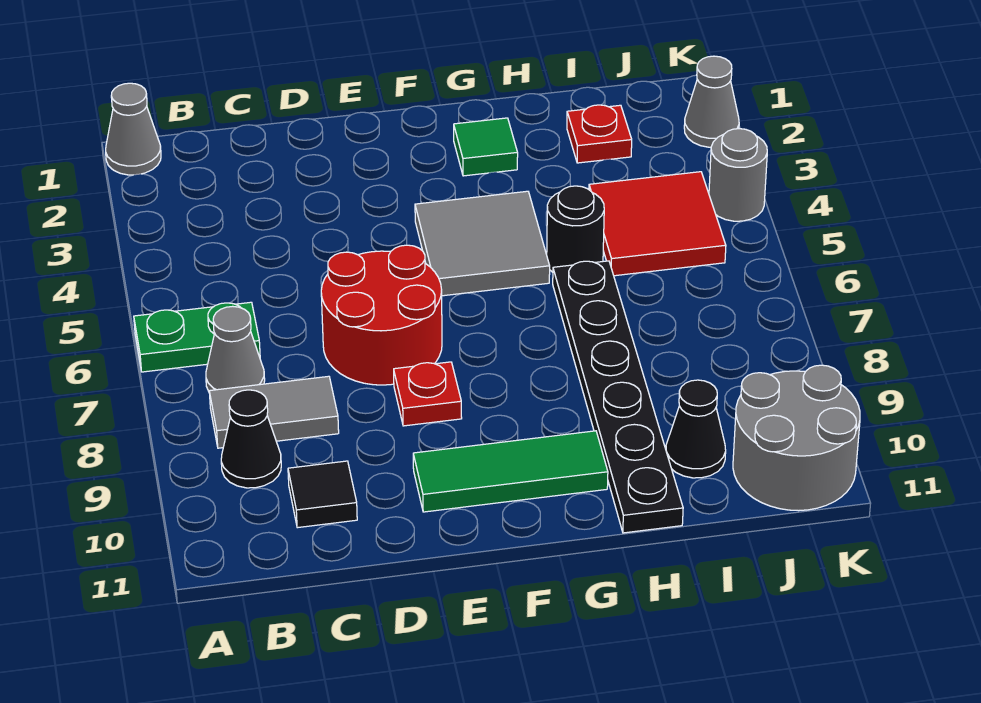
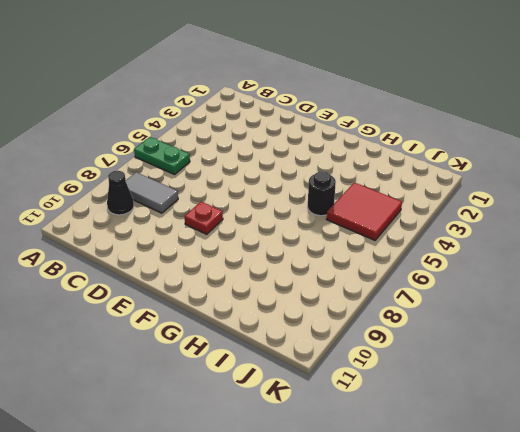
none -> grey 1x1 cone [106,83,161,175]
none -> grey 1x1 cone [206,306,265,391]
none -> black 1x1 tile [288,461,357,528]

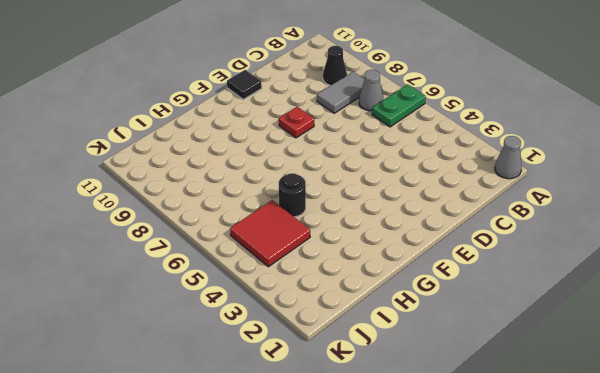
black 1x1 tile [227,70,262,99] -> black 1x1 tile moved to [288,461,357,528]
none -> red 2x2 round brick [321,245,442,385]
none -> green 1x3 tile [413,431,608,512]
none -> grey 2x2 tile [415,191,550,296]

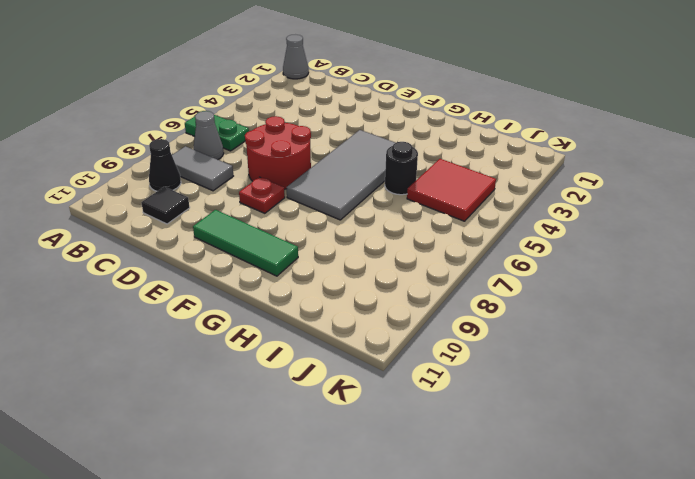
grey 2x4 tile [286,130,395,220] -> grey 2x2 tile [415,191,550,296]
none -> green 1x1 tile [454,118,518,176]
none -> black 1x6 plate [553,261,683,533]
none -> red 1x1 plate [567,105,632,163]

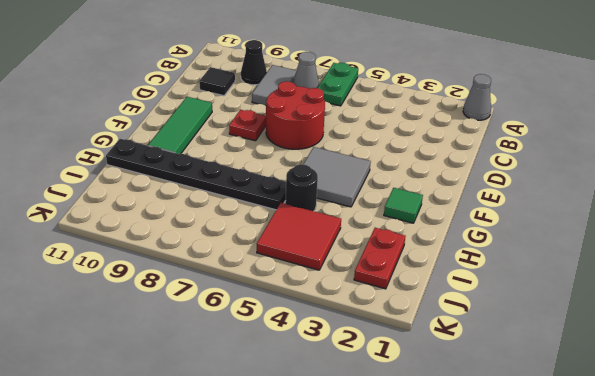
red 1x2 plate [354,228,405,289] -> red 1x1 plate [567,105,632,163]
none -> black 1x1 cone [666,380,726,478]
none -> grey 2x2 round brick [733,365,860,511]
none -> grey 1x1 cone [684,56,739,147]

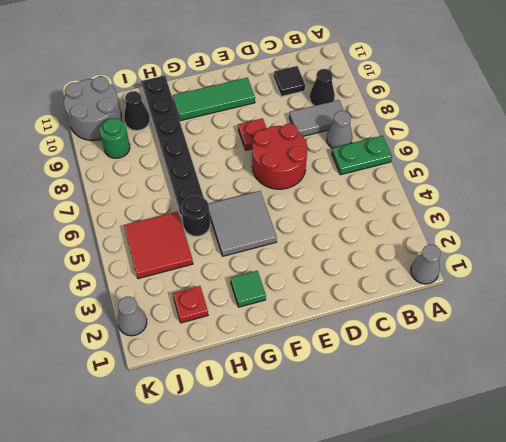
green 1x1 round brick [100,118,130,158] -> none
none -> grey 1x1 round brick [709,129,767,221]

